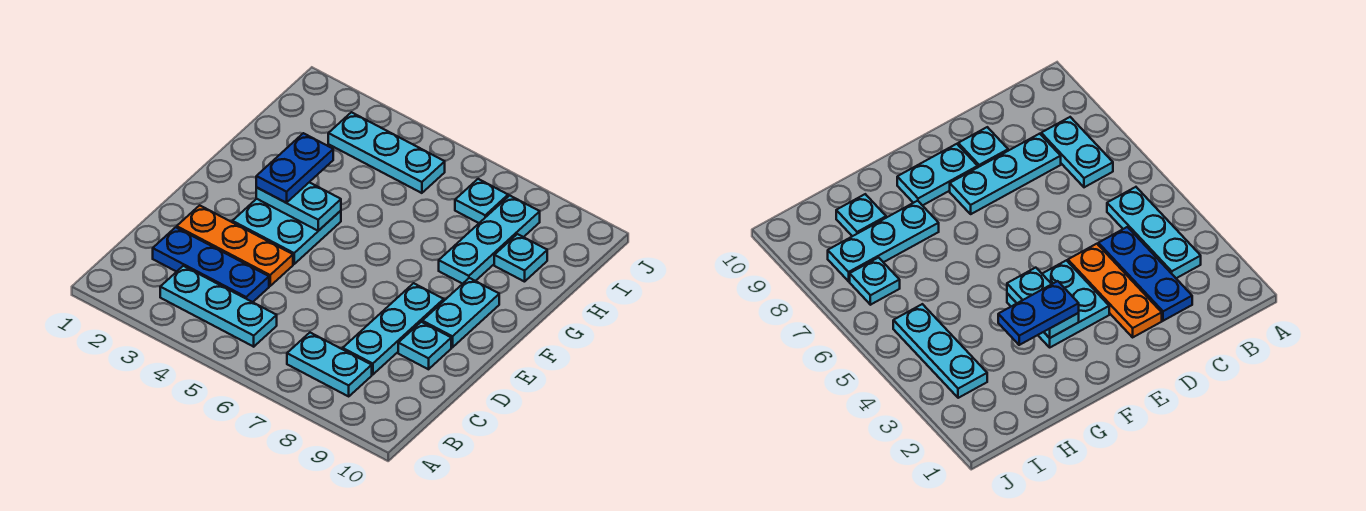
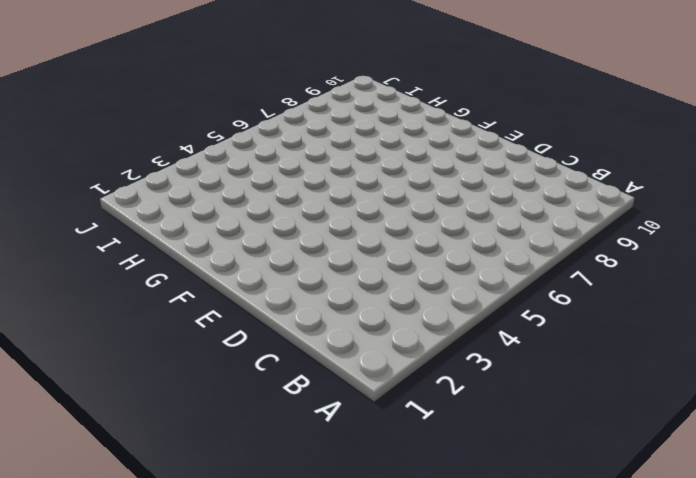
none -> cyan 1x3 plate [160,266,277,347]
none -> cyan 1x2 plate [287,333,372,396]
none -> blue 1x3 plate [153,227,269,302]

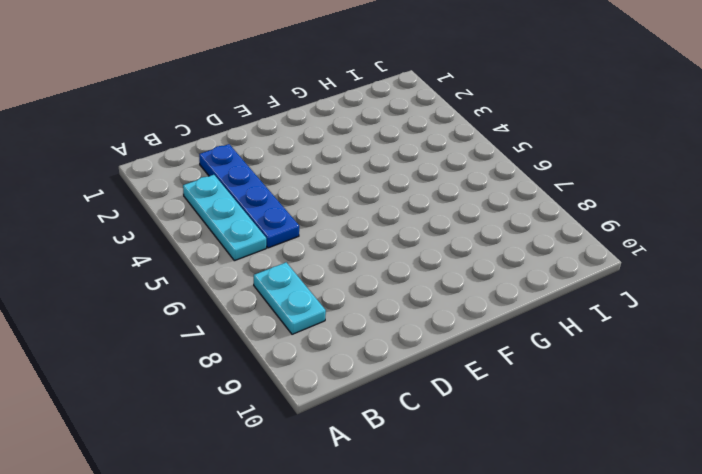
blue 1x4 plate [199,144,299,248] -> blue 1x3 plate [153,227,269,302]
none -> cyan 1x3 plate [343,283,444,375]
none -> orange 1x3 plate [177,205,293,286]
none -> cyan 1x1 plate [398,322,451,369]

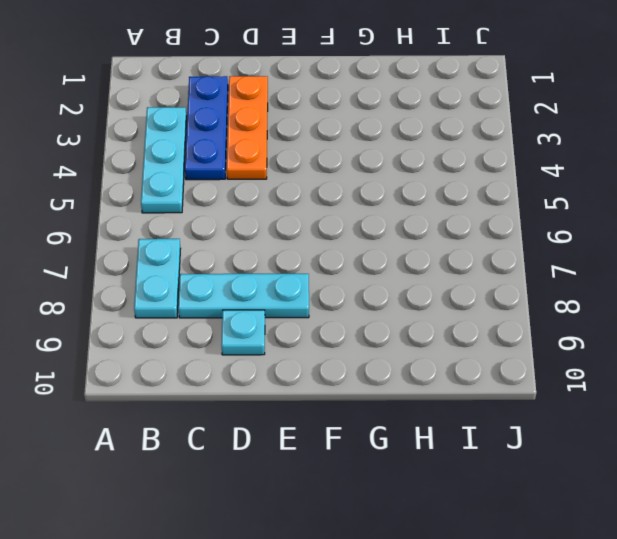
none -> cyan 2x2 plate [232,199,341,264]
none -> cyan 1x2 plate [422,278,499,347]
none -> cyan 1x3 plate [439,195,540,284]

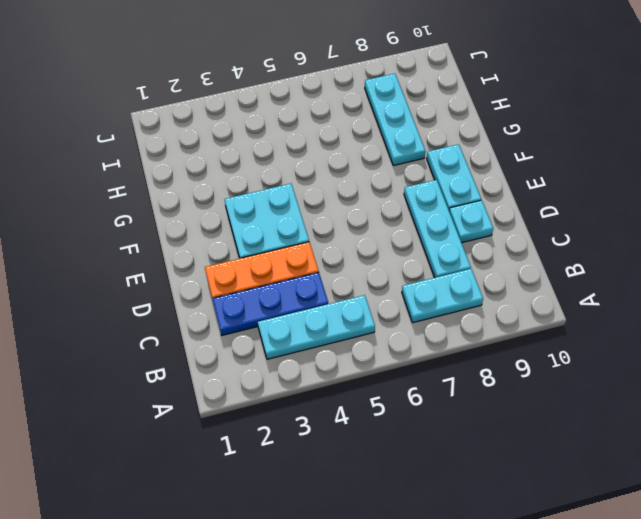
none -> cyan 1x1 plate [494,234,547,282]
none -> cyan 1x3 plate [328,112,445,193]
none -> cyan 1x1 plate [455,179,508,223]

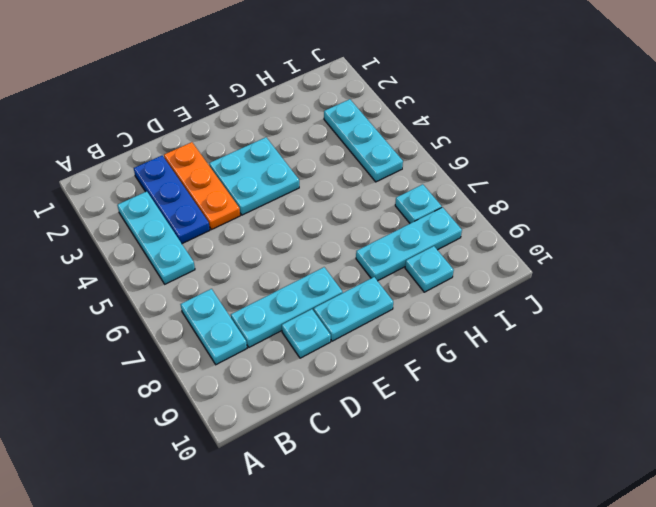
none -> cyan 1x2 plate [256,182,341,231]
none -> blue 1x2 plate [256,133,333,203]

